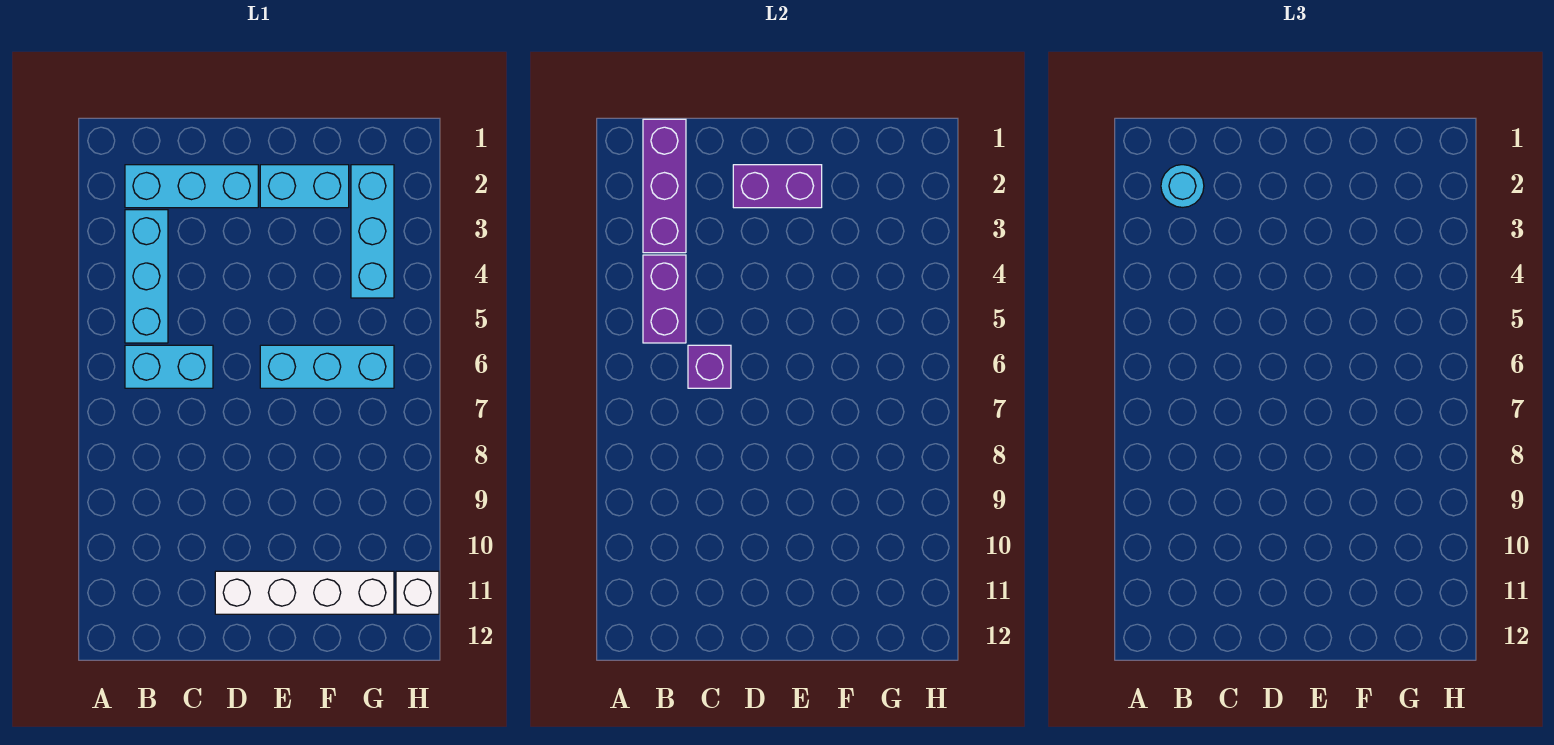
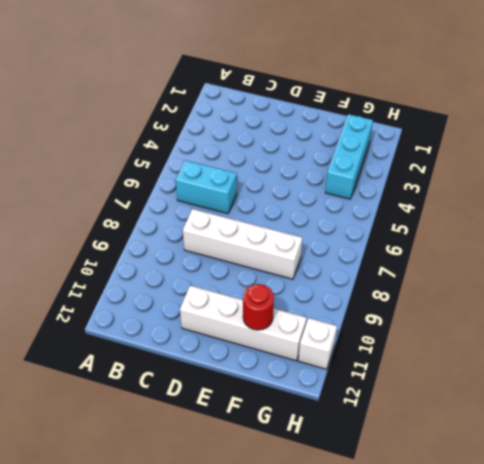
white 1x4 brick [183,209,302,279] -> none
red 1x1 round brick [243,284,274,330] -> none
none -> cyan 1x3 brick [125,165,258,208]
none -> cyan 1x3 brick [125,210,168,343]
none -> cyan 1x2 brick [260,165,349,208]

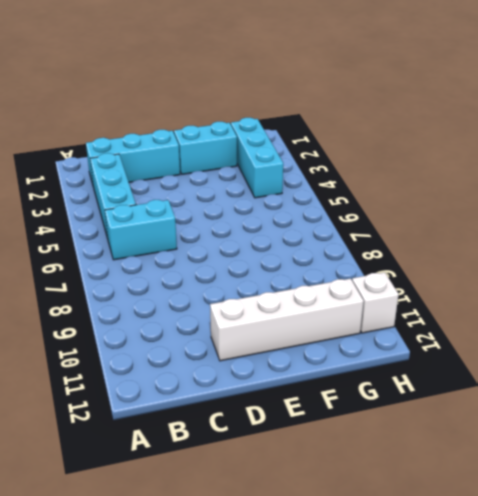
none -> cyan 1x3 brick [260,345,394,388]
none -> purple 1x3 brick [643,119,686,253]
none -> purple 1x2 brick [643,255,686,343]

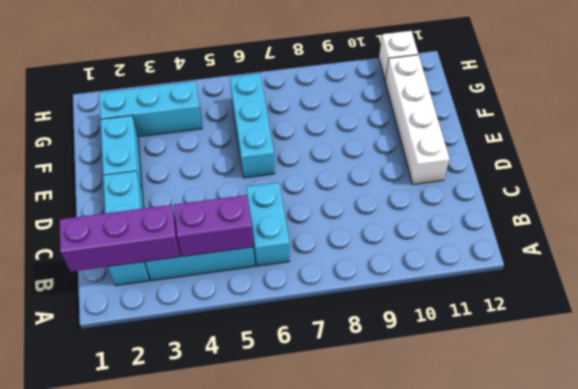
none -> purple 1x1 brick [688,345,731,388]
none -> purple 1x2 brick [733,165,822,208]
none -> cyan 1x1 round brick [1161,165,1204,207]

